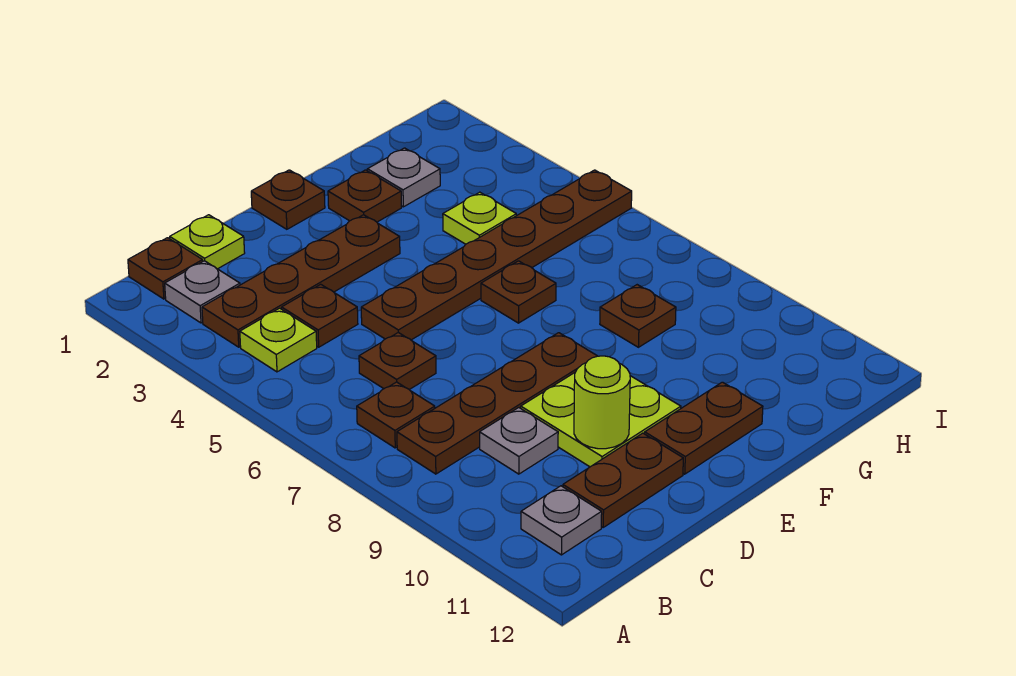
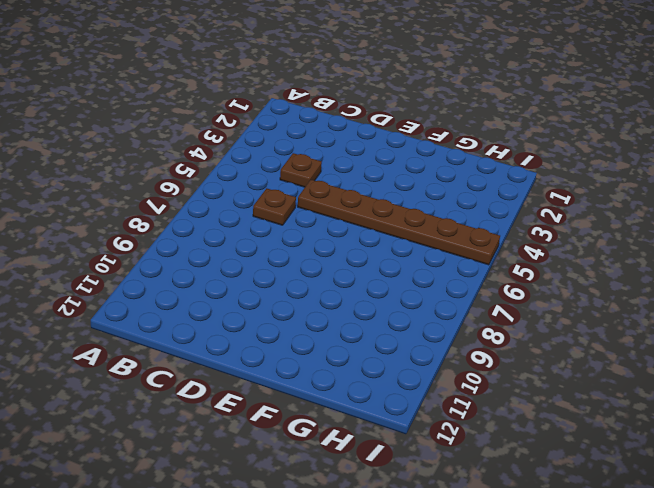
none -> brown 1x1 plate [128,238,203,299]
none -> grey 1x1 plate [165,261,240,323]
none -> brown 1x4 plate [202,215,400,347]

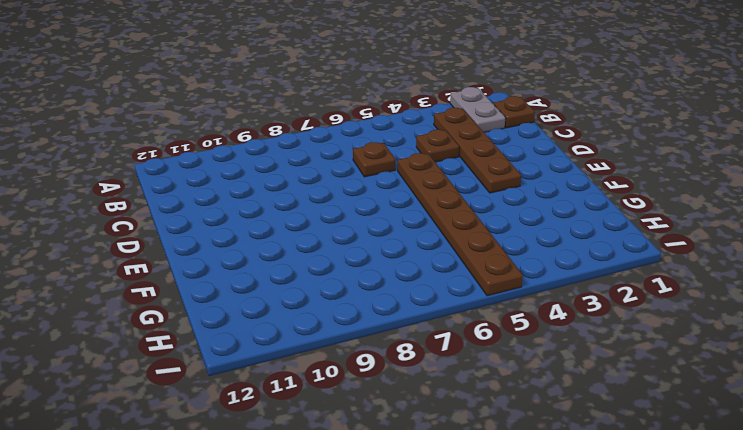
grey 1x2 plate [450,87,506,132] -> grey 1x1 plate [165,261,240,323]
none -> lime 1x1 plate [240,308,317,372]
none -> brown 1x1 plate [357,382,435,448]
none -> brown 1x4 plate [397,333,597,474]

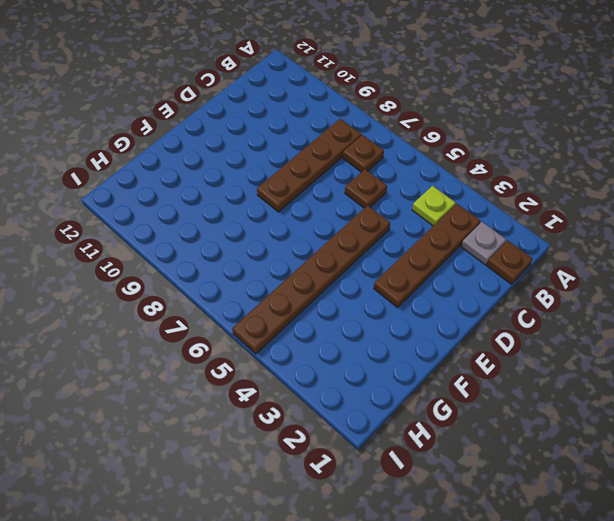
none -> grey 1x1 plate [521,486,602,555]
none -> lime 1x1 plate [170,215,245,269]
none -> brown 1x1 plate [282,284,358,347]

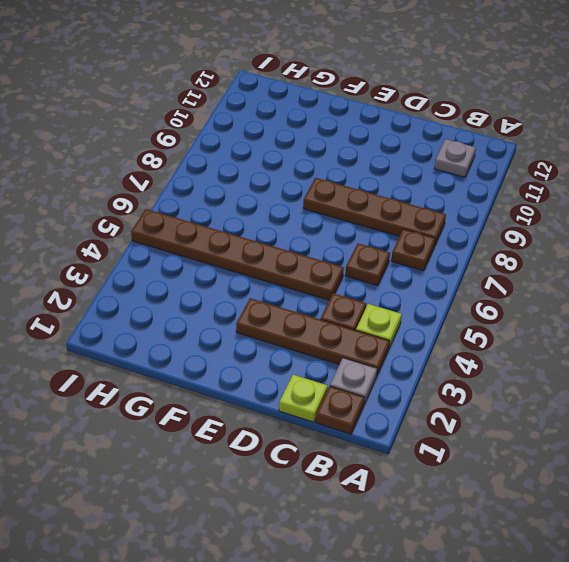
none -> grey 1x1 plate [480,408,558,474]
none -> brown 1x2 plate [563,433,683,527]
none -> lime 2x2 plate [521,373,681,467]

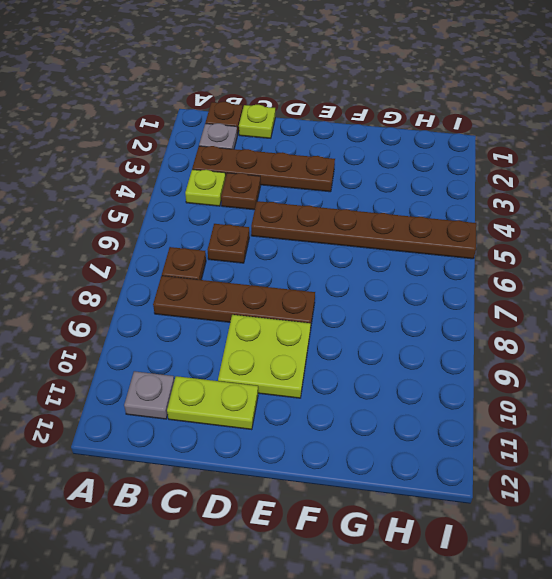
lime 1x2 plate [167,376,258,430] -> brown 1x2 plate [563,433,683,527]
none -> grey 1x1 plate [480,408,558,474]
none -> brown 1x1 plate [251,170,325,229]
none -> brown 1x2 plate [645,382,763,474]

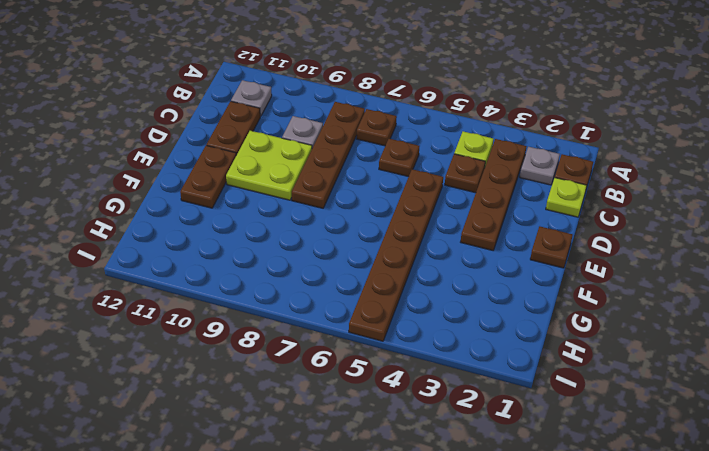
none -> brown 1x1 plate [328,170,401,222]
none -> brown 1x1 plate [481,261,556,323]
none -> grey 1x1 plate [367,148,440,207]

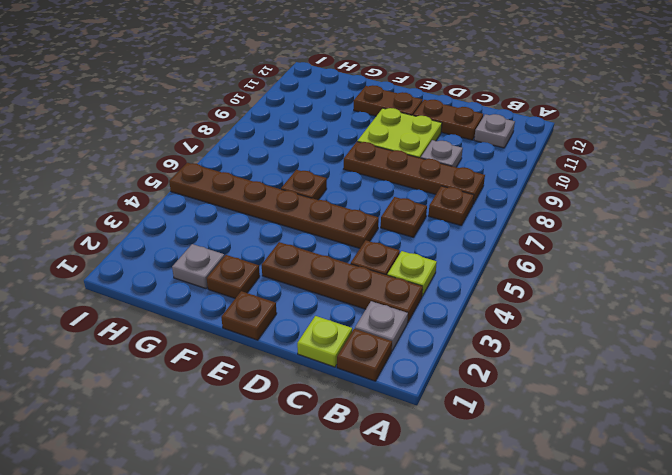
none -> lime 1x1 plate [443,192,516,244]
none -> brown 1x1 plate [600,285,676,347]
none -> lime 1x1 round brick [574,356,630,449]

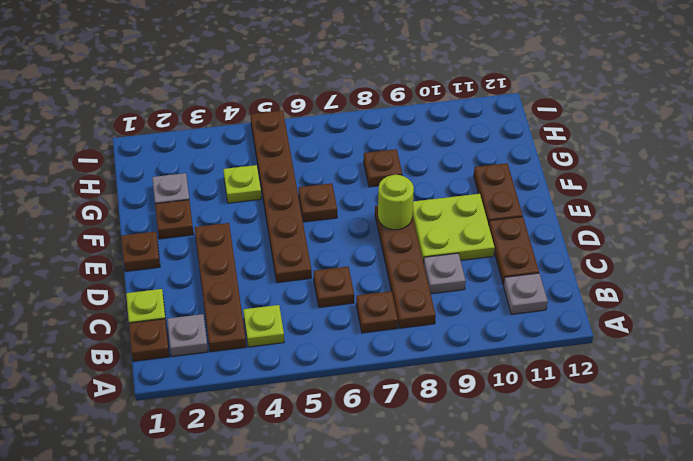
lime 1x1 round brick [378,175,414,230] -> lime 1x1 round brick moved to [574,356,630,449]
none -> brown 1x1 plate [282,284,358,347]

